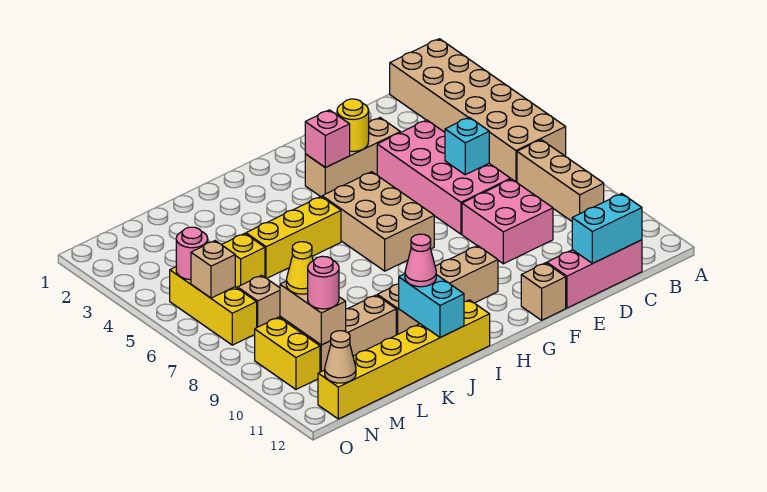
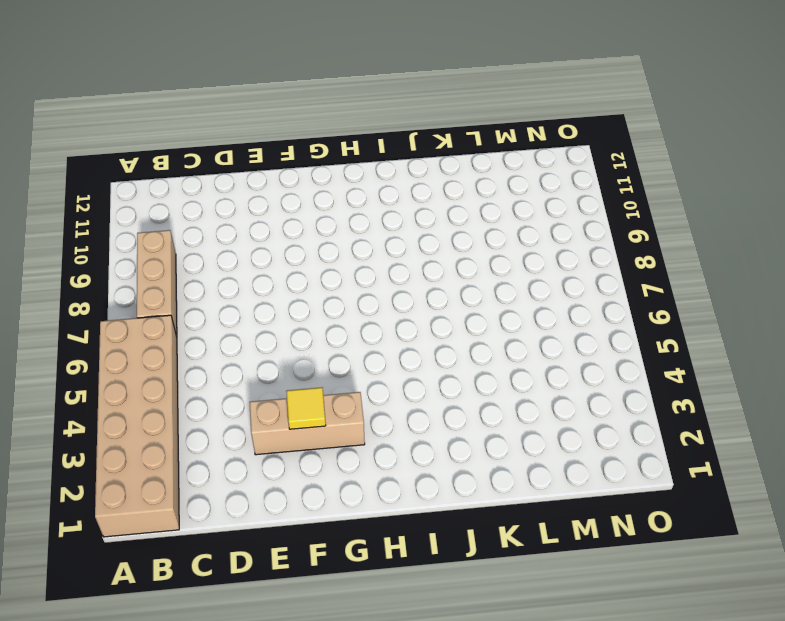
yellow 1x1 tile [286,387,326,429] -> yellow 1x1 round brick [337,99,369,151]
none -> pink 1x3 brick [547,240,642,308]
none -> pink 2x4 brick [377,120,511,234]
none -> pink 2x2 brick [462,179,553,264]

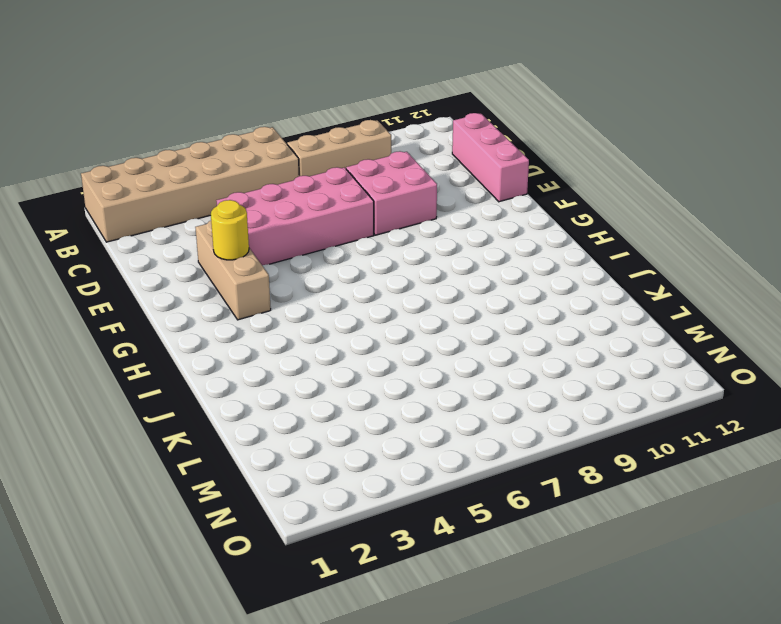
none -> tan 1x1 brick [521,263,566,320]
none -> tan 2x3 brick [322,172,434,271]
none -> tan 1x4 brick [377,246,498,335]

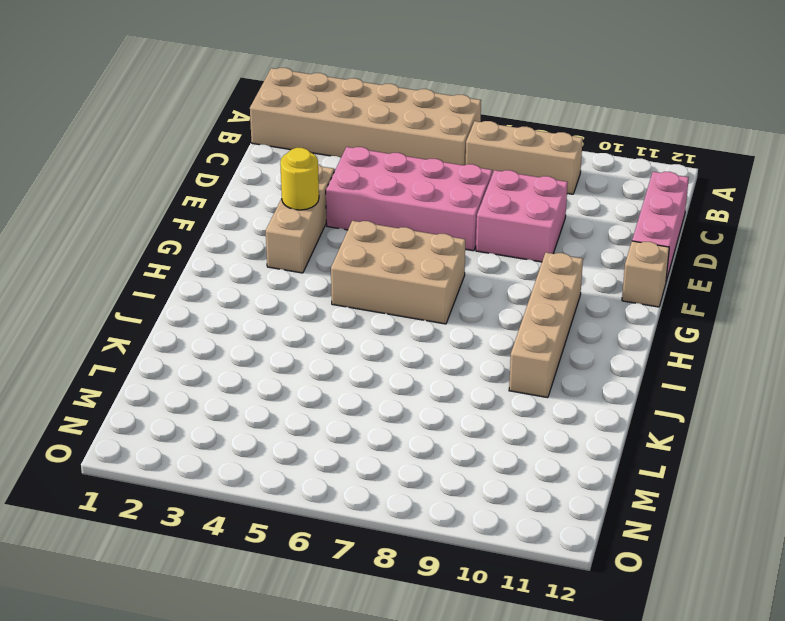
none -> yellow 1x3 brick [246,196,341,278]
none -> yellow 1x6 brick [318,300,490,419]
none -> tan 1x3 brick [301,295,396,372]

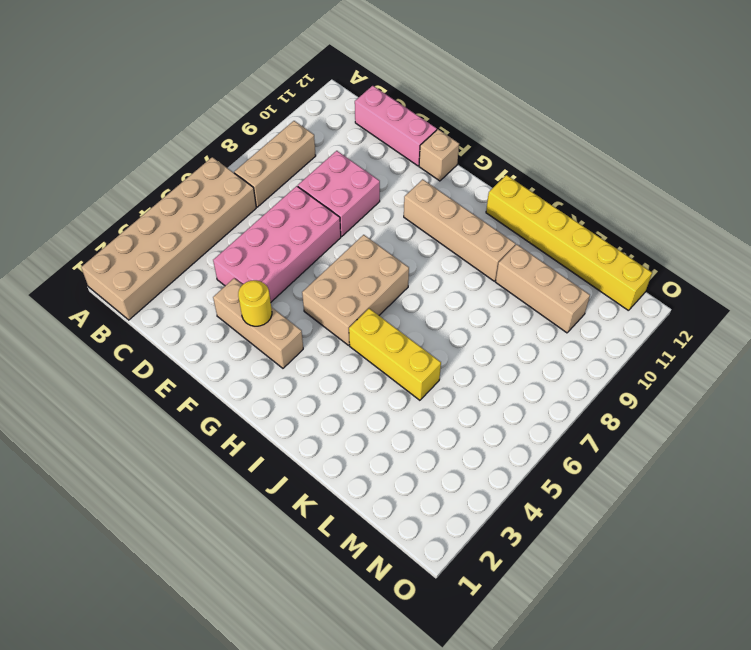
none -> yellow 1x1 brick [222,233,265,288]
none -> tan 1x1 brick [238,275,282,327]
none -> yellow 1x3 brick [170,267,257,345]

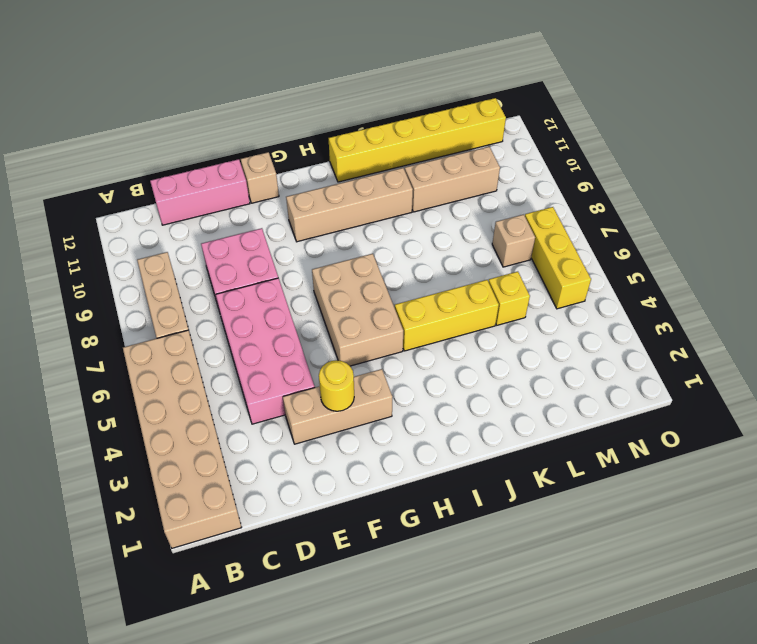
none -> yellow 1x2 brick [255,317,320,389]
none -> cyan 1x2 brick [572,194,642,263]
none -> cyan 1x1 brick [445,117,489,175]

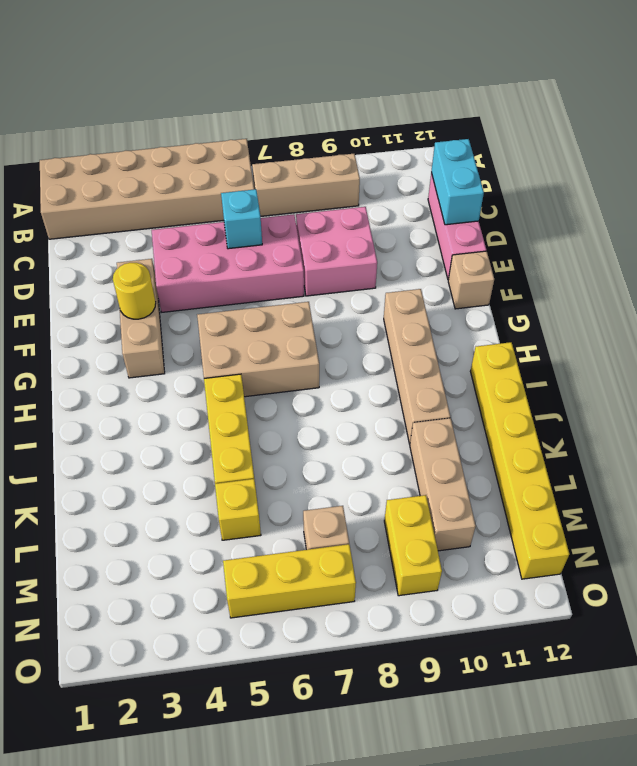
yellow 1x2 brick [384,495,442,596] -> yellow 1x2 brick turned to [255,317,320,389]
none -> pink 1x1 brick [305,110,350,168]
none -> cyan 1x2 brick [399,274,464,337]
none -> tan 1x2 brick [280,282,346,345]

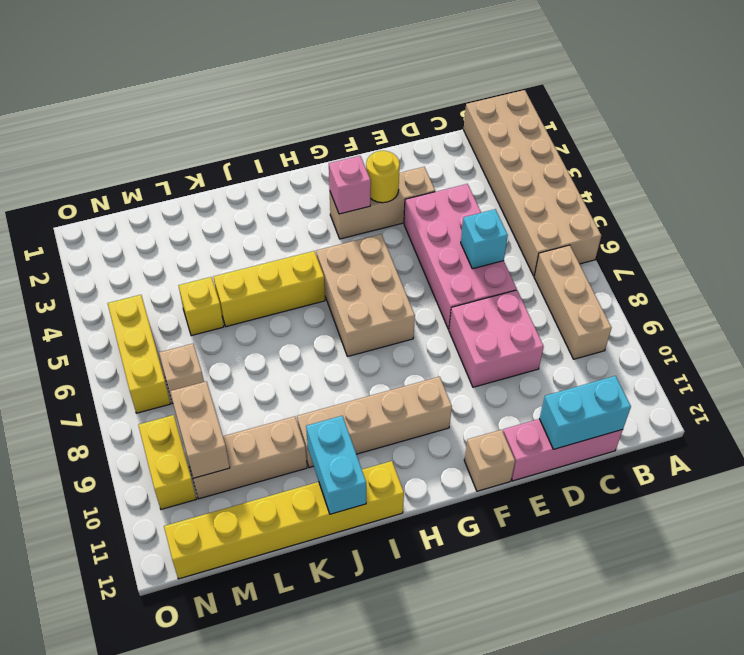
none -> pink 1x1 round brick [176,227,208,280]
none -> tan 1x1 brick [191,241,235,298]
none -> tan 1x1 cone [325,331,356,383]

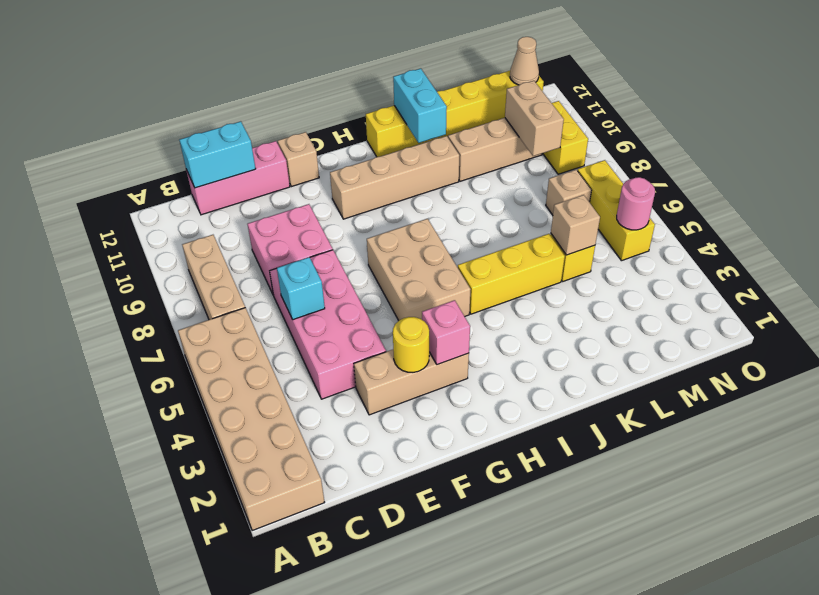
tan 1x1 brick [551,195,600,255] -> tan 1x1 brick moved to [191,241,235,298]
none -> pink 1x1 cone [405,234,436,287]
none -> yellow 1x1 cone [286,242,313,294]
none -> pink 1x1 round brick [308,256,339,309]

